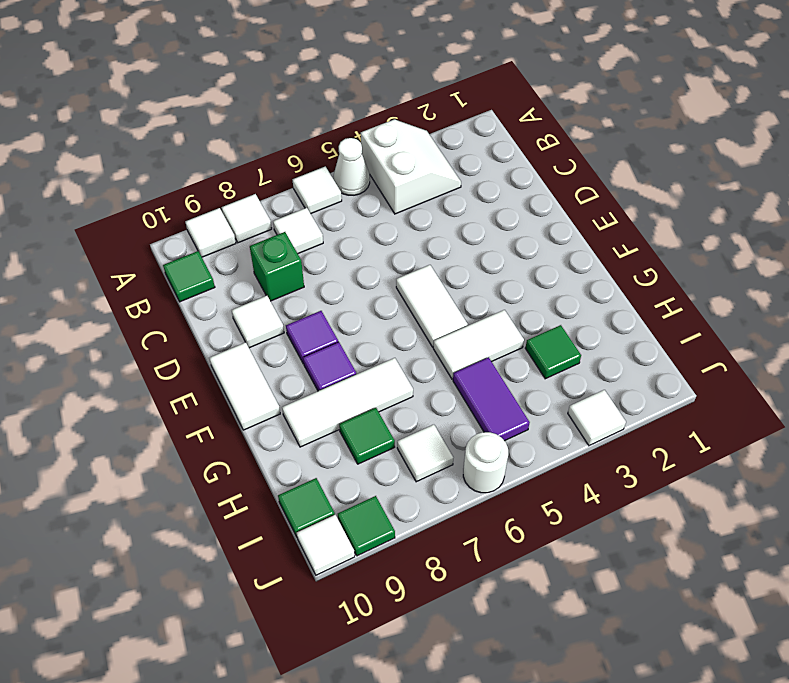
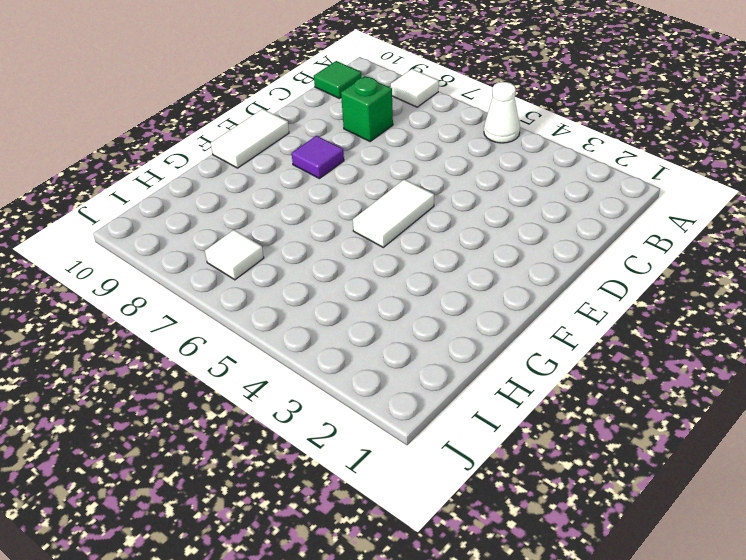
none -> white 2x2 slope [361,119,461,214]
none -> white 1x1 tile [293,167,342,214]
none -> white 1x1 tile [185,208,236,257]

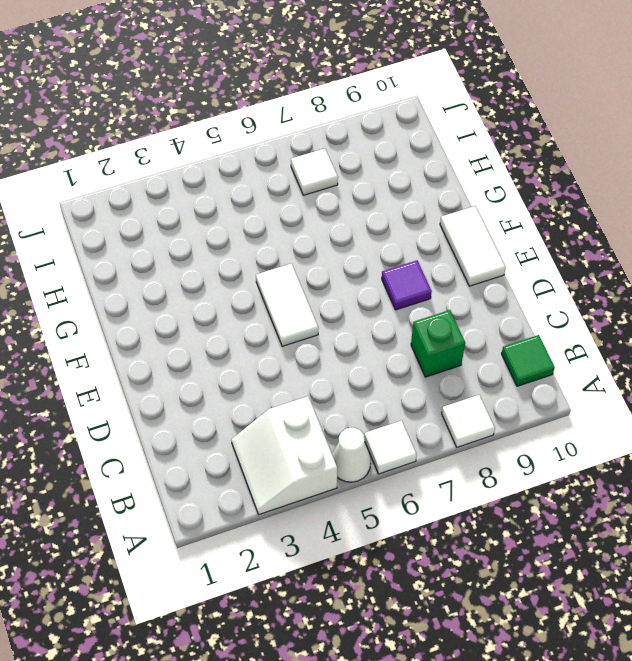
none -> white 1x1 tile [185,208,236,257]
none -> white 1x1 tile [273,208,323,254]
none -> white 1x1 tile [232,296,284,348]

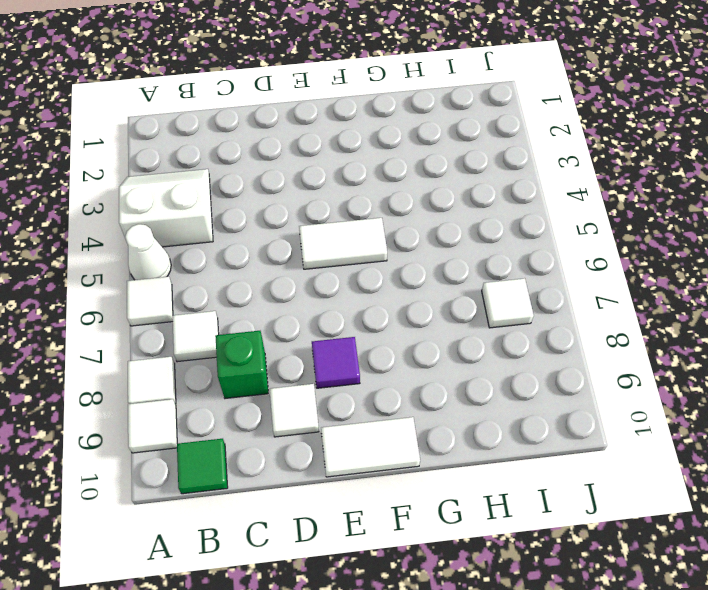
none -> purple 1x1 tile [303,342,356,391]
none -> white 1x2 tile [433,310,524,379]
none -> white 1x3 tile [282,358,413,447]

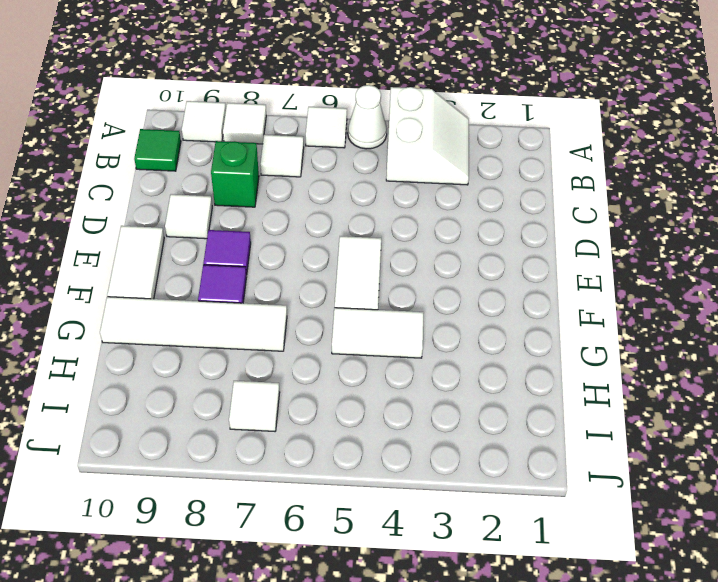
white 1x4 tile [100,297,287,351] -> white 1x3 tile [282,358,413,447]
none -> green 1x1 tile [525,325,581,379]
none -> purple 1x2 tile [453,357,530,441]
none -> green 1x1 tile [339,408,395,464]

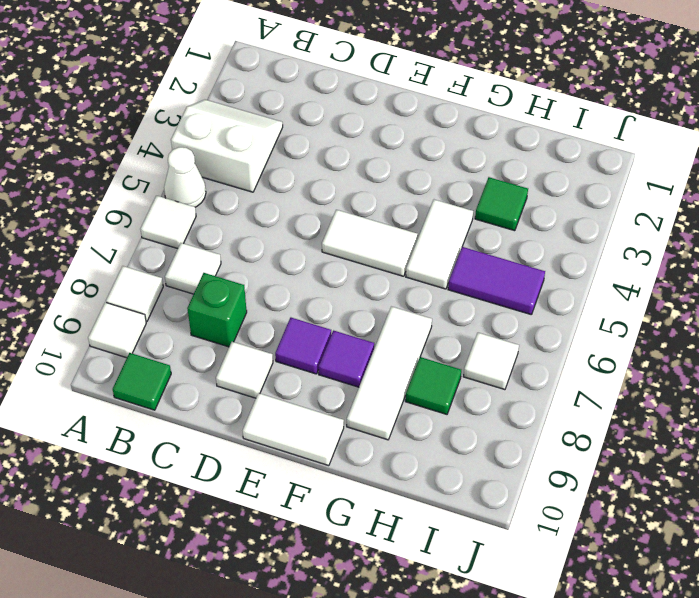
none -> green 1x1 tile [278,478,335,537]
none -> white 1x1 tile [568,390,626,446]
none -> white 1x1 round brick [463,432,508,493]

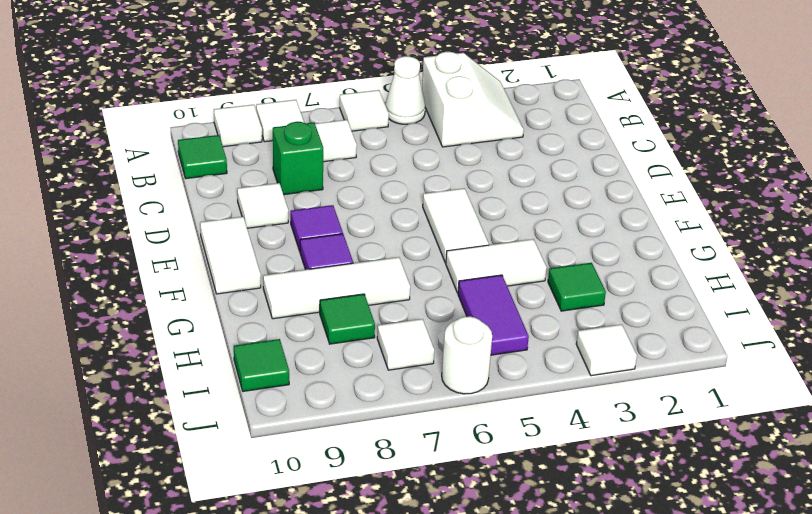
none -> green 1x1 tile [338,496,395,556]
none -> white 1x1 tile [297,515,355,575]

